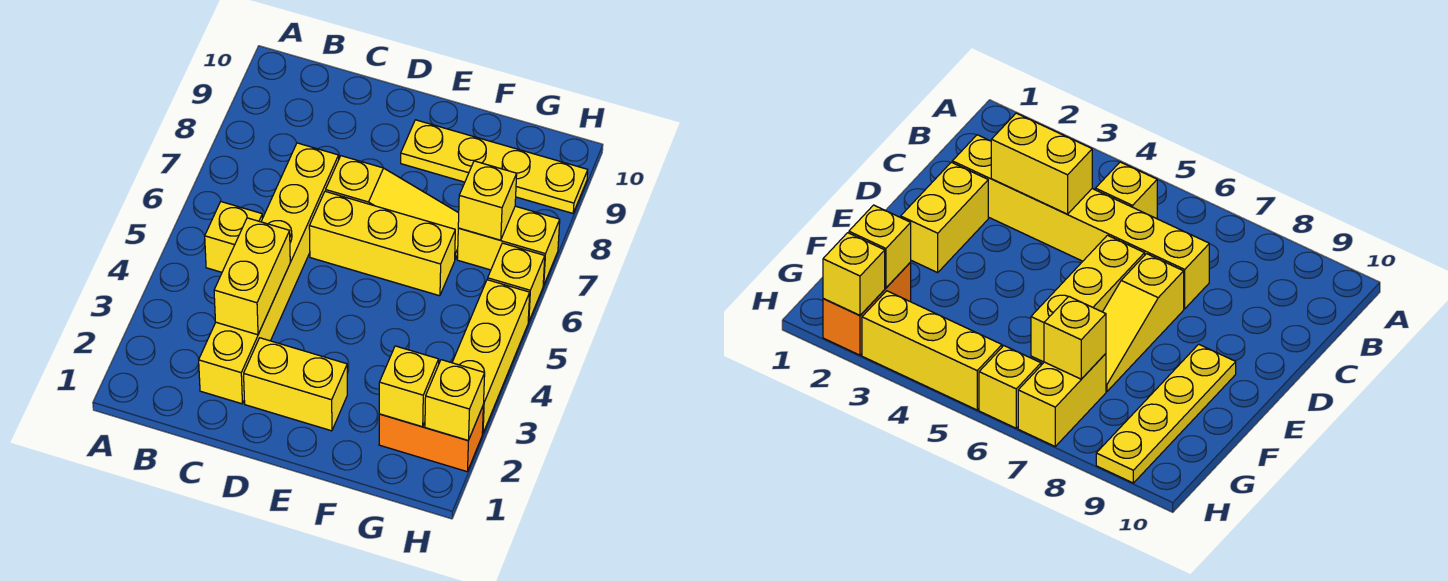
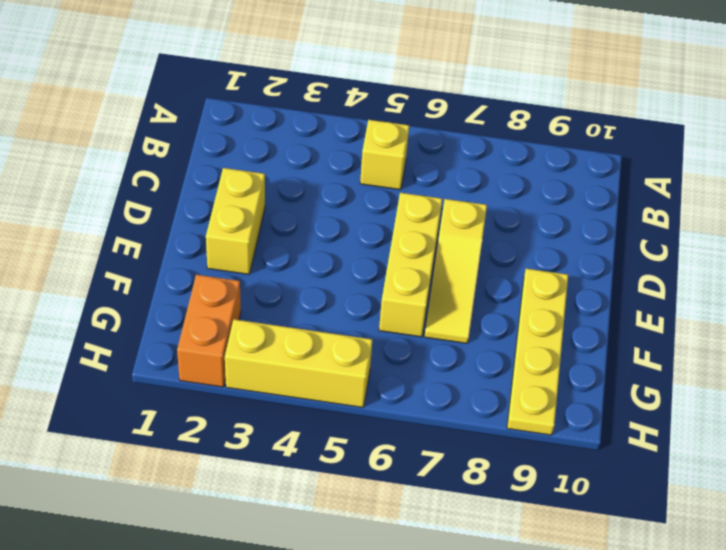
none -> yellow 1x6 brick [199,143,339,404]
none -> yellow 1x2 brick [457,206,560,285]
none -> yellow 1x1 brick [488,243,545,322]

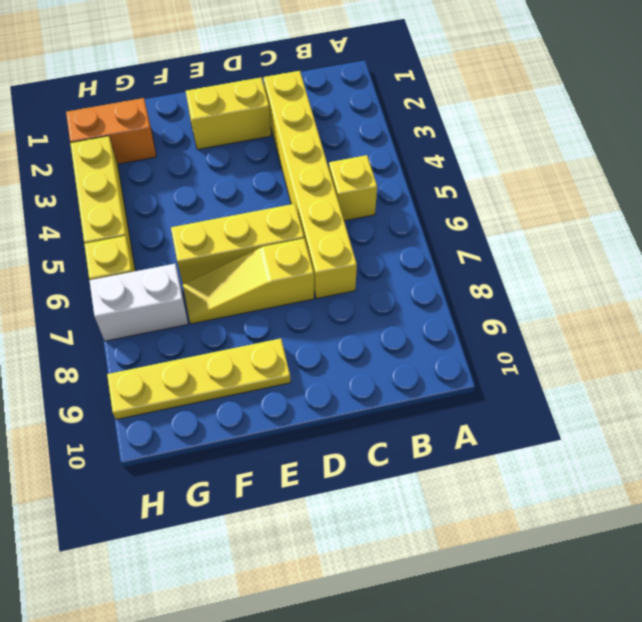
white 1x2 brick [89,264,188,341] -> yellow 1x2 brick [457,206,560,285]
none -> yellow 1x2 brick [214,218,290,335]
none -> yellow 1x1 brick [379,346,439,427]
none -> yellow 1x1 brick [458,161,517,240]

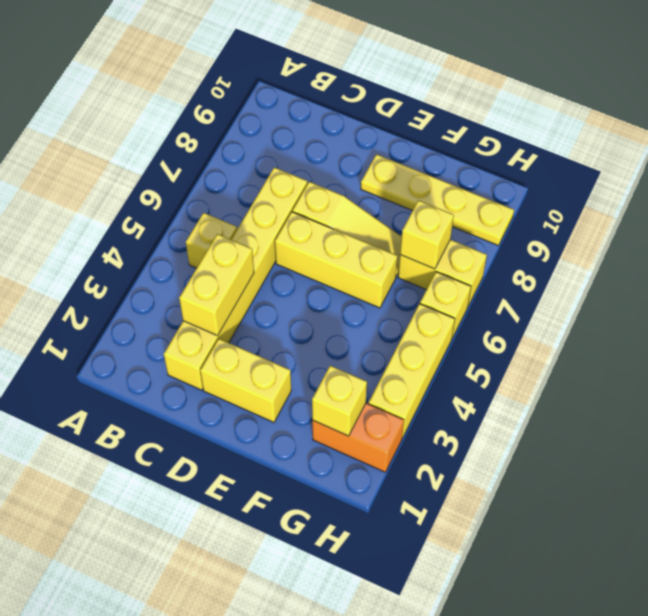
none -> yellow 1x1 brick [425,360,485,441]

